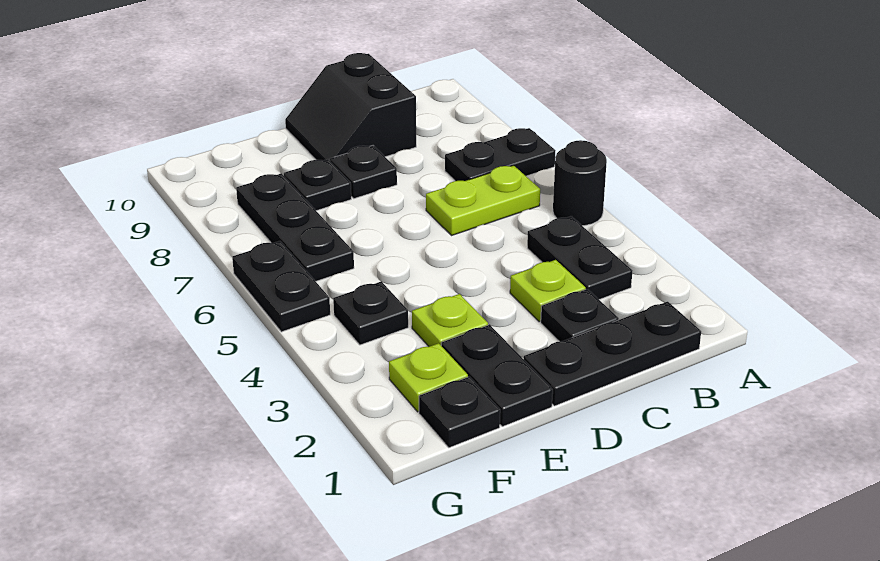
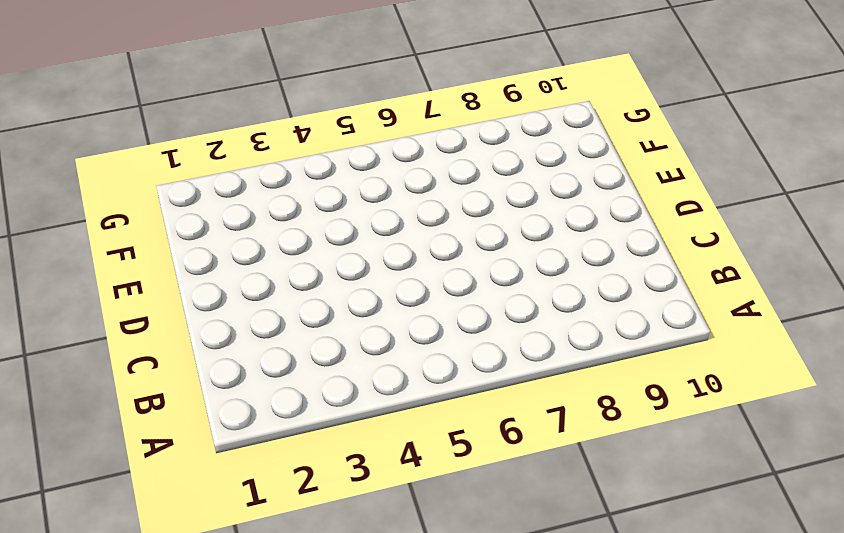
none -> black 1x1 round brick [553,140,607,226]
none -> black 1x2 plate [445,128,556,181]
none -> black 1x3 plate [524,302,701,406]

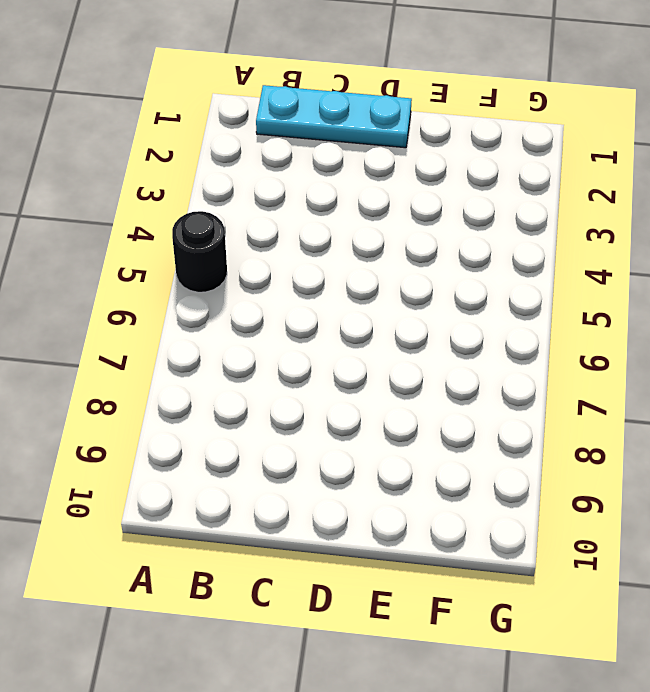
cyan 1x3 plate [256,85,412,148] -> black 1x3 plate [524,302,701,406]
none -> black 1x2 plate [445,128,556,181]
none -> black 1x2 plate [527,216,633,299]
none -> lime 1x2 plate [426,165,540,235]

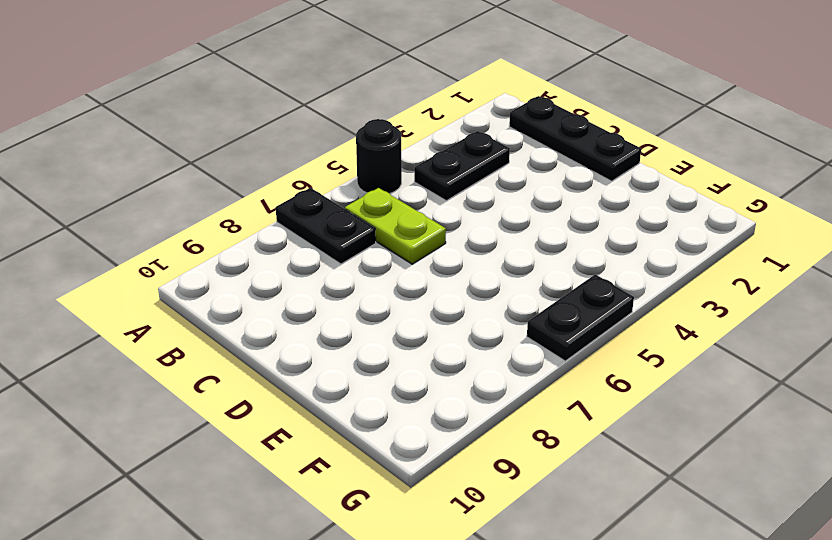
none -> black 1x1 plate [541,289,619,342]
none -> lime 1x1 plate [510,260,586,322]
none -> black 2x2 slope [285,53,416,161]

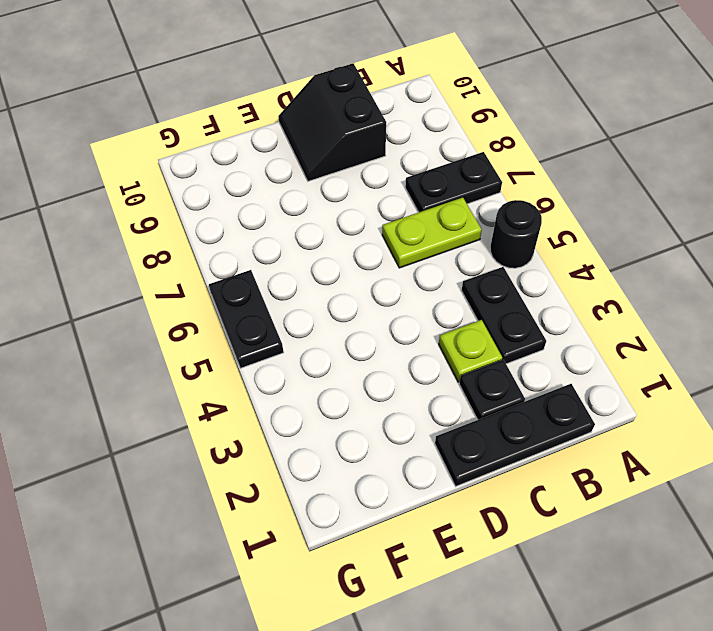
none -> black 1x1 plate [330,146,397,199]
none -> black 1x2 plate [441,325,553,427]
none -> lime 1x1 plate [412,294,488,347]

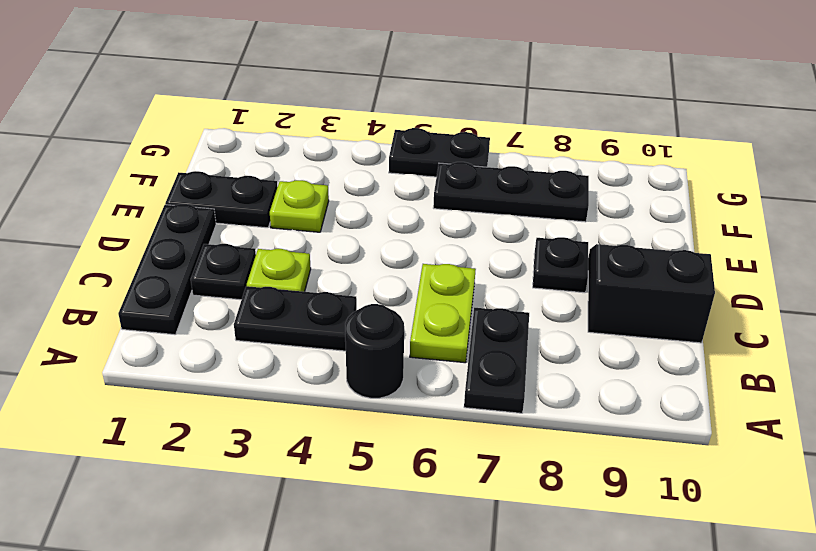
none -> black 1x1 plate [284,159,351,211]
none -> black 1x1 plate [419,377,500,448]
none -> lime 1x1 plate [389,343,468,412]

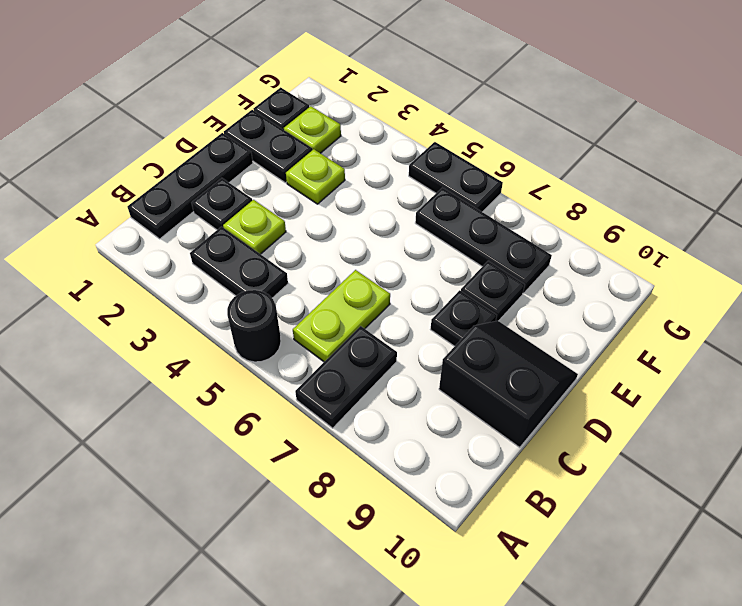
none -> black 1x1 plate [333,281,408,345]

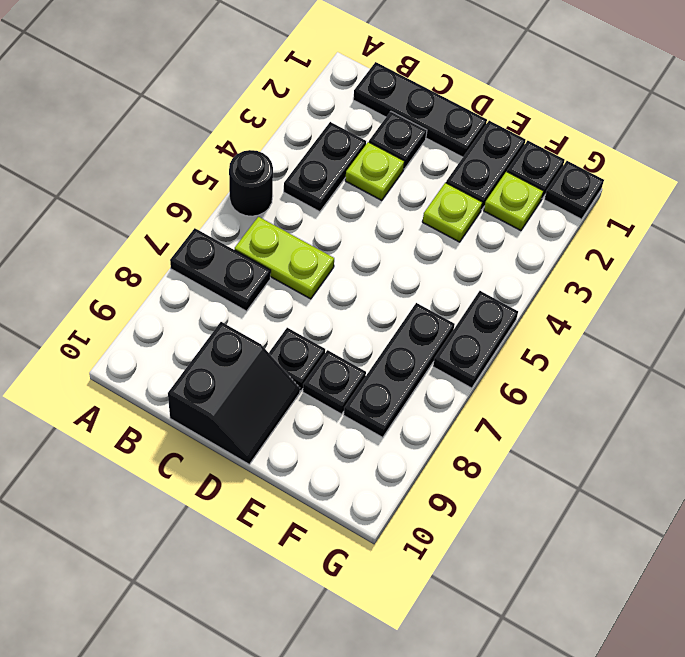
black 1x1 plate [544,161,604,219] -> black 1x1 plate moved to [333,281,408,345]

